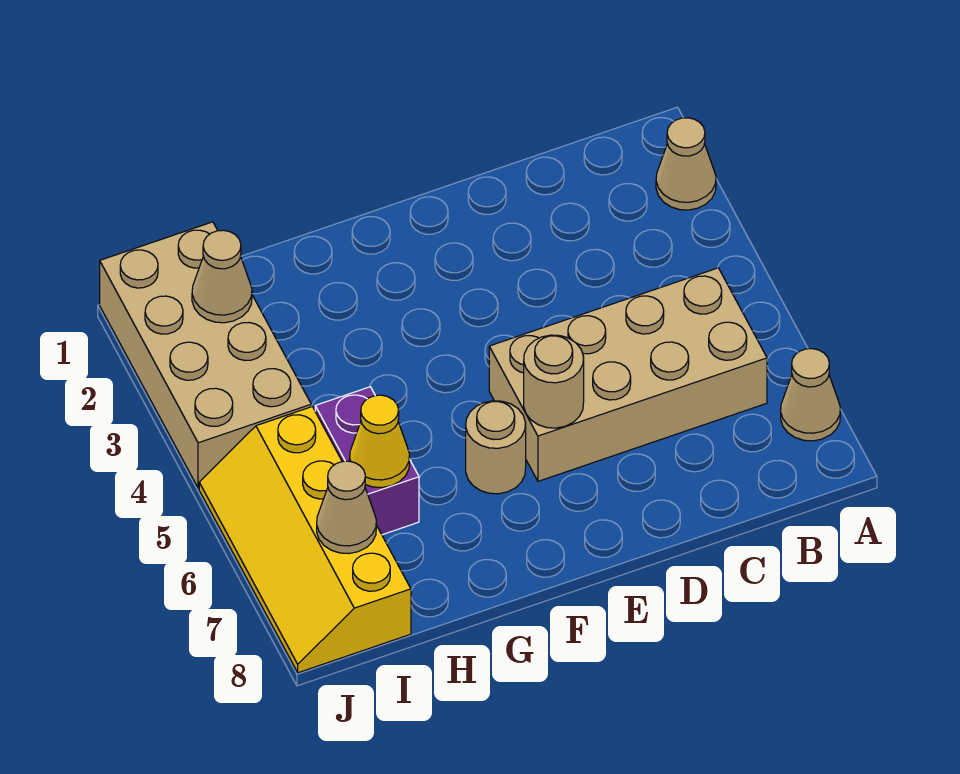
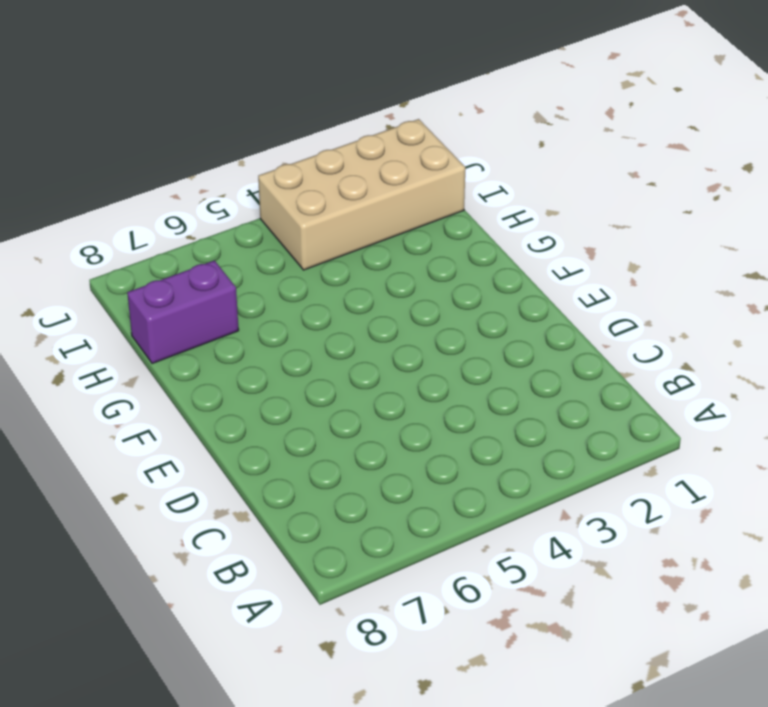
purple 1x2 brick [127,260,239,364] -> purple 1x2 brick moved to [315,387,419,535]
none -> tan 1x1 cone [656,118,716,210]
none -> tan 1x1 cone [781,349,840,441]

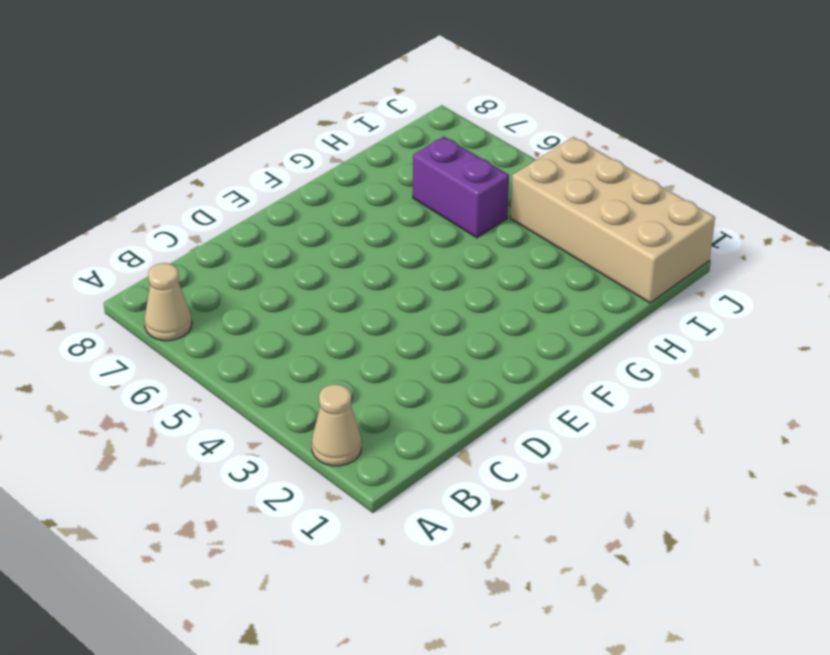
none -> tan 2x4 brick [489,268,767,481]
none -> tan 1x1 round brick [466,401,526,494]

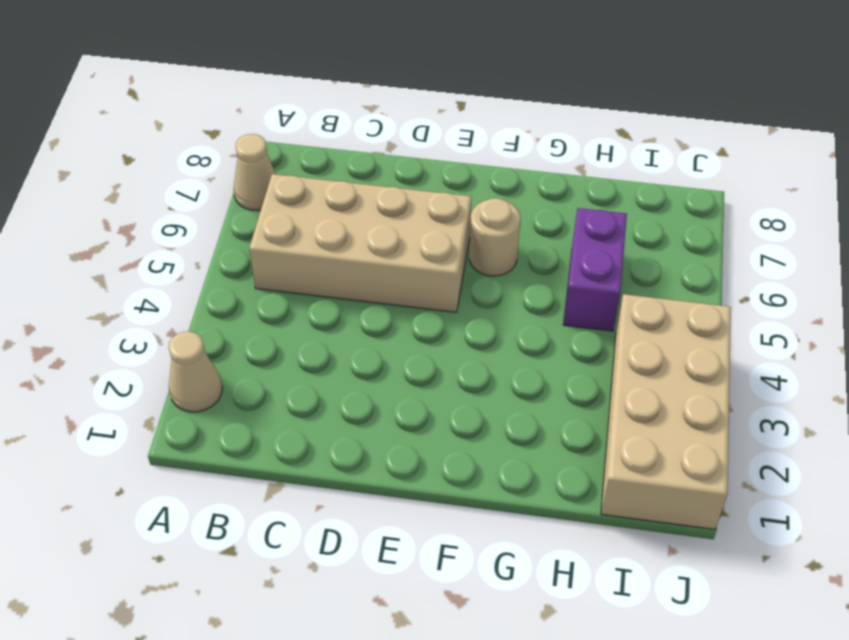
none -> yellow 2x4 slope [199,407,411,673]
none -> tan 1x1 round brick [524,335,584,428]

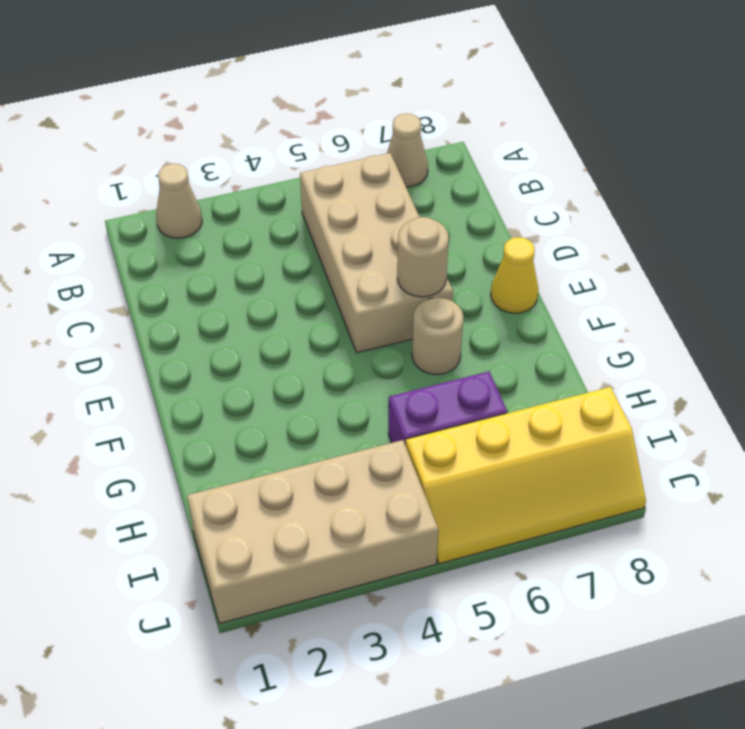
yellow 1x1 cone [491,237,539,313] -> yellow 1x1 cone moved to [350,395,410,488]
none -> tan 1x1 cone [192,230,252,323]
none -> tan 1x1 cone [317,461,376,553]

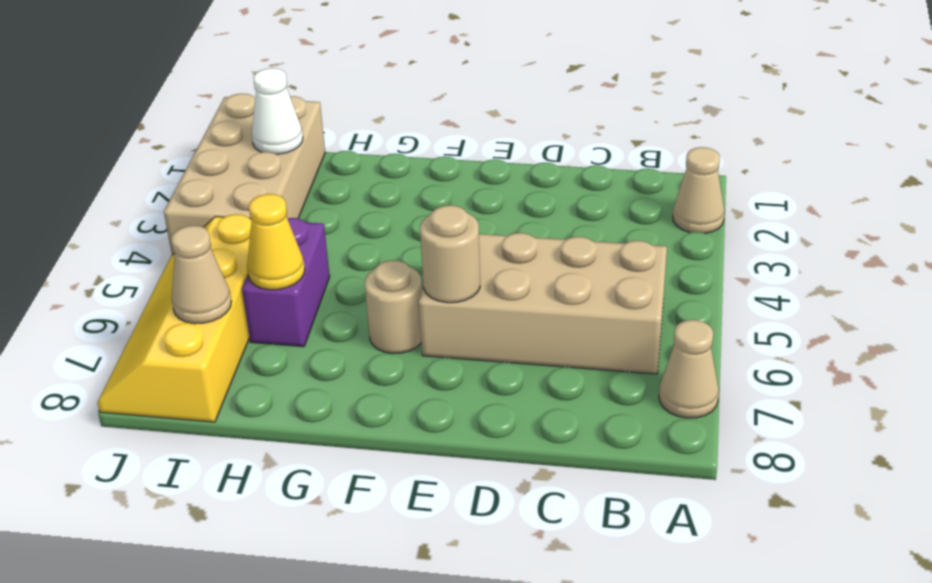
white 1x1 cone [252,68,303,154] -> tan 1x1 cone [192,230,252,323]

